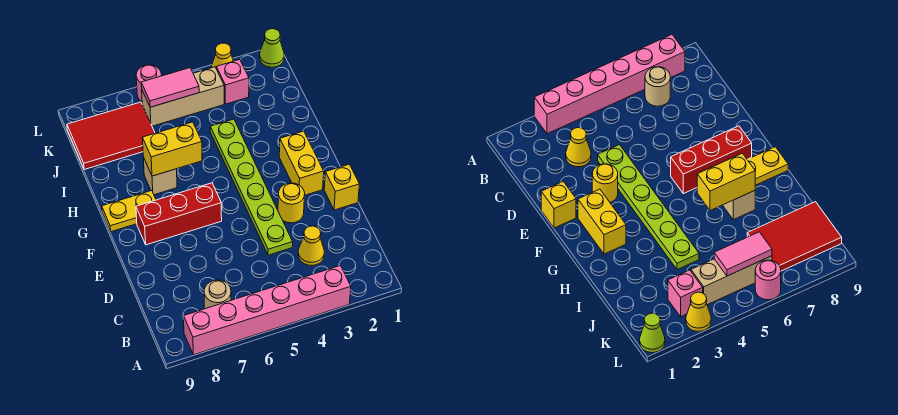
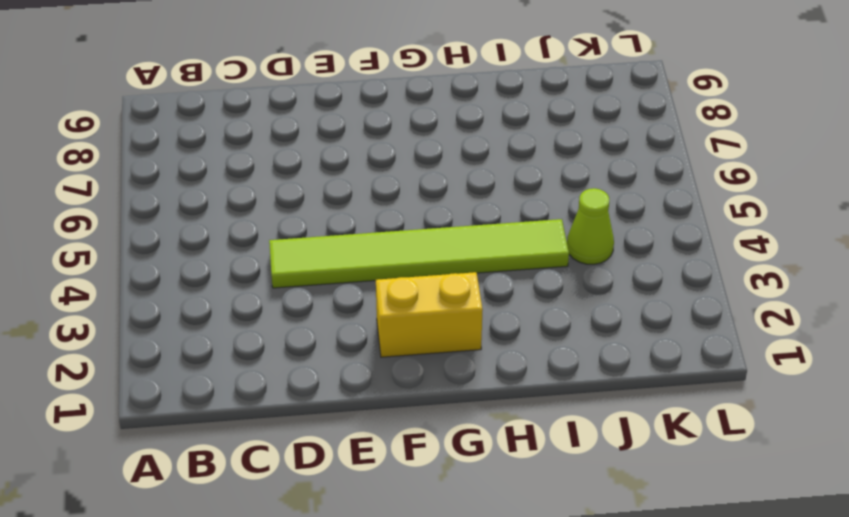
lime 1x6 tile [269,219,569,288] -> lime 1x6 plate [210,119,293,255]
lime 1x1 cone [567,188,614,264] -> lime 1x1 cone moved to [260,29,284,67]
none -> pink 1x6 brick [184,266,351,355]
none -> tan 1x1 round brick [204,280,231,309]
none -> yellow 1x1 cone [298,226,324,265]

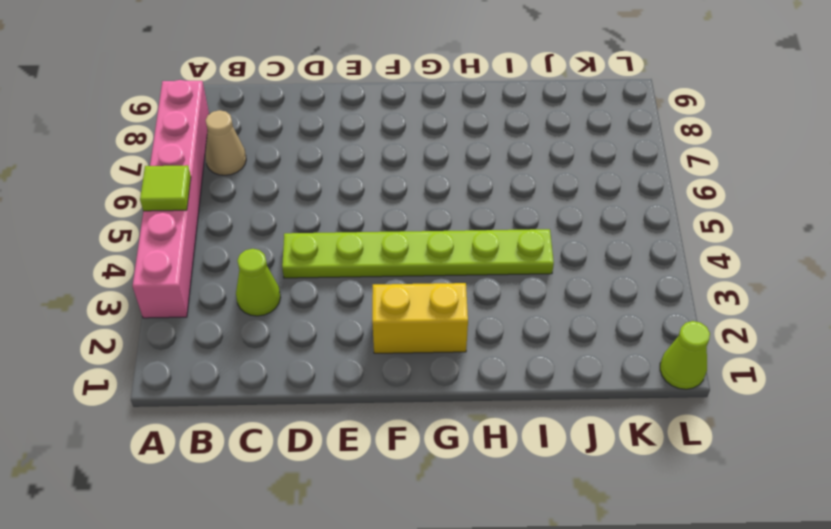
lime 1x1 tile [140,165,191,211] -> none
tan 1x1 cone [205,110,246,175] -> tan 1x1 round brick [204,280,231,309]
lime 1x1 cone [236,249,280,316] -> yellow 1x1 cone [298,226,324,265]
none -> yellow 1x1 brick [324,164,359,210]
none -> yellow 1x1 round brick [278,183,305,223]
none -> red 1x3 brick [136,183,222,245]

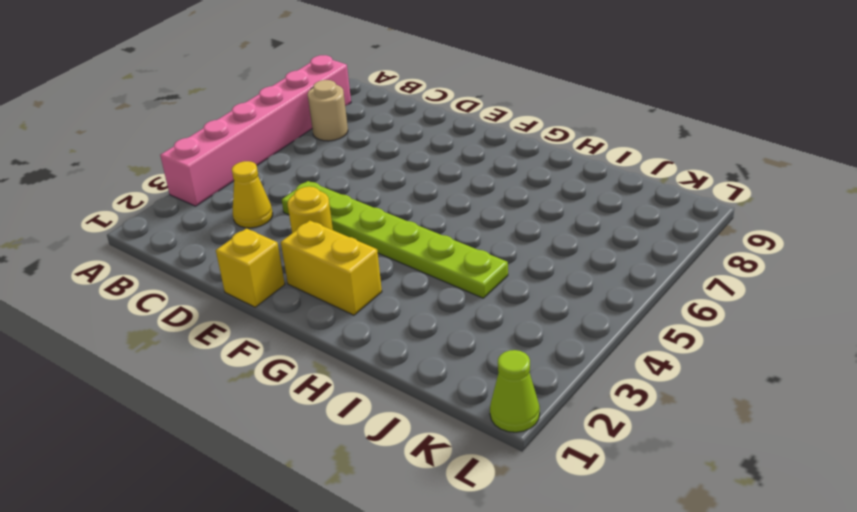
none -> red 1x3 brick [136,183,222,245]
none -> yellow 1x2 plate [102,191,156,232]
none -> tan 1x1 brick [143,157,177,195]

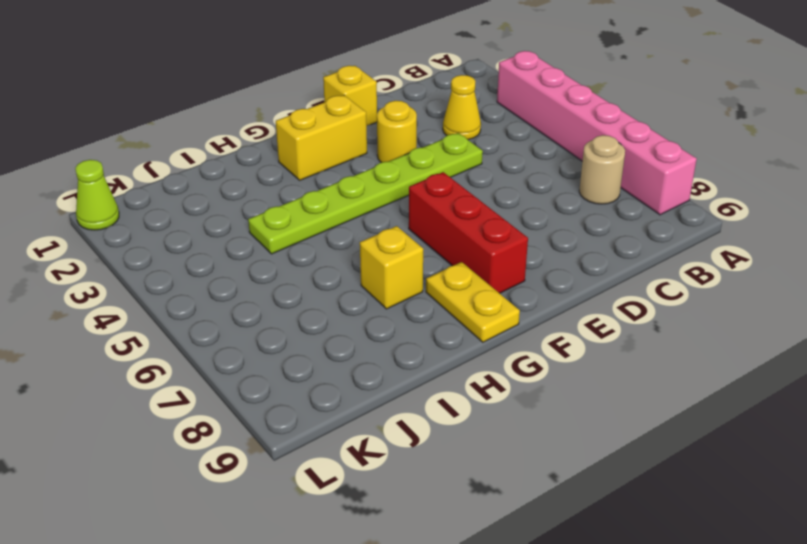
yellow 1x1 brick [360,226,423,309] -> tan 1x1 brick [143,157,177,195]
none -> red 2x3 tile [67,102,155,170]
none -> pink 1x1 brick [216,60,249,104]
none -> tan 1x3 brick [142,67,224,126]

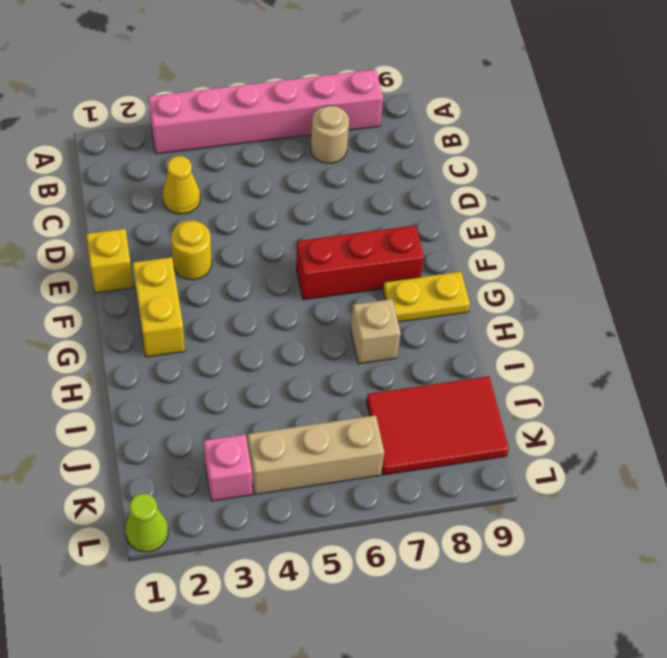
none -> lime 1x6 plate [210,119,293,255]
none -> yellow 1x1 cone [211,43,233,68]
none -> pink 1x1 round brick [136,65,162,102]

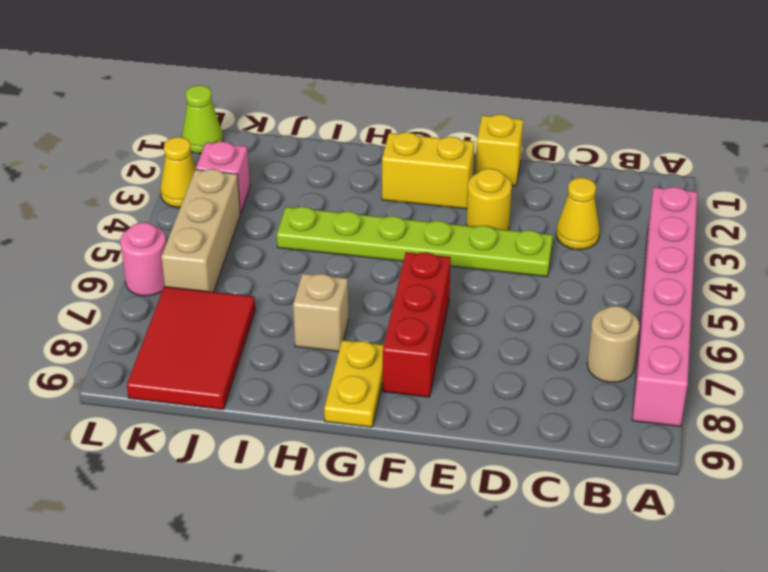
none -> yellow 1x2 brick [142,122,202,176]
none -> pink 1x2 tile [141,68,199,107]

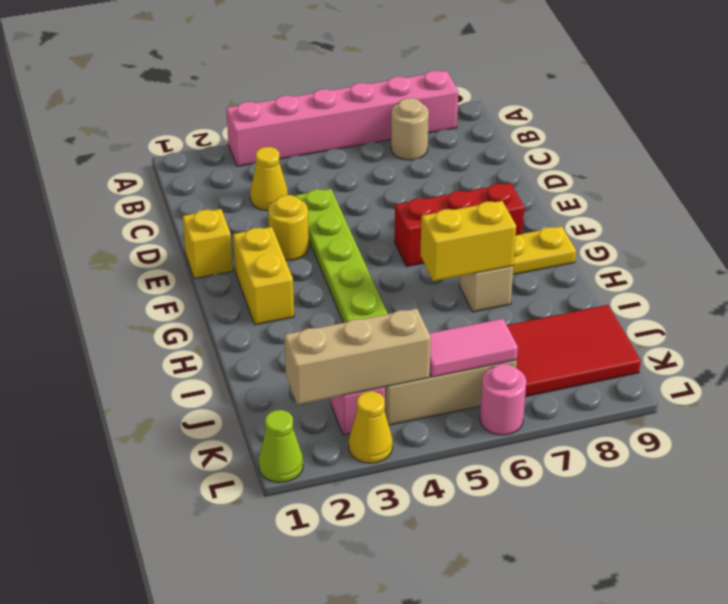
tan 1x3 brick [284,309,431,405] -> none

